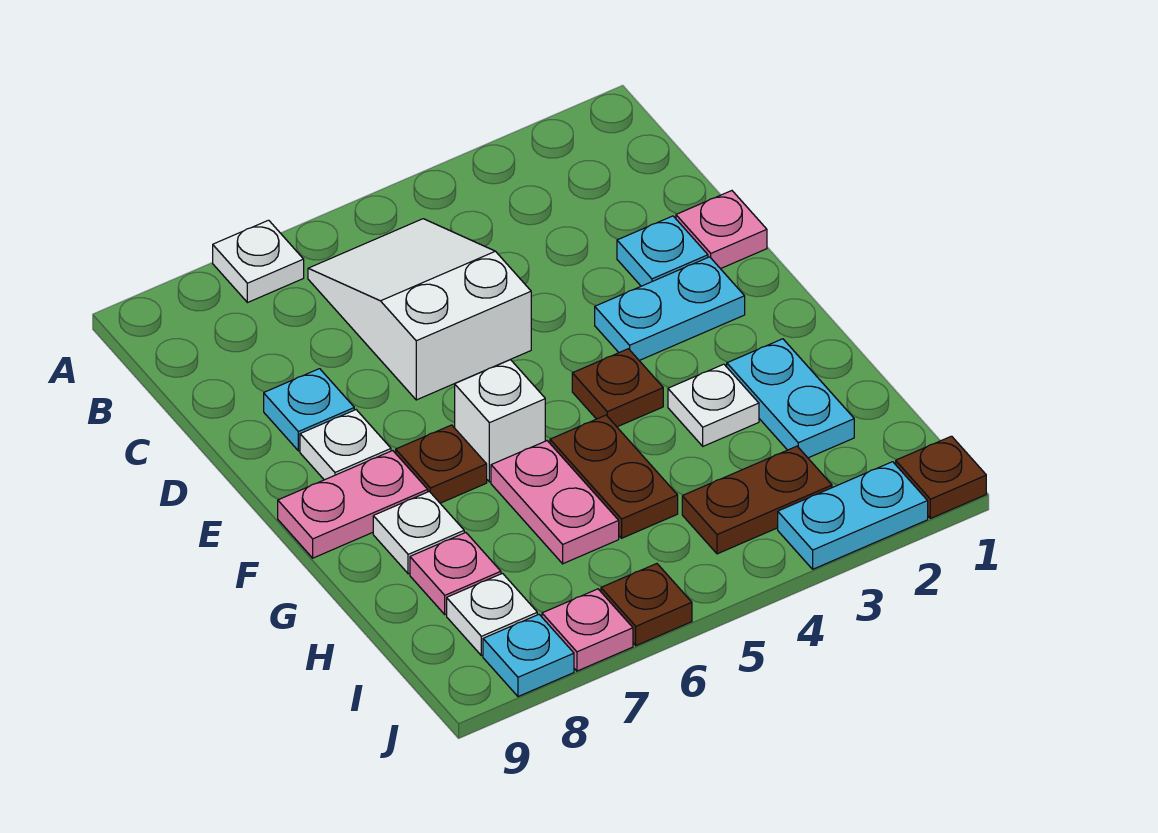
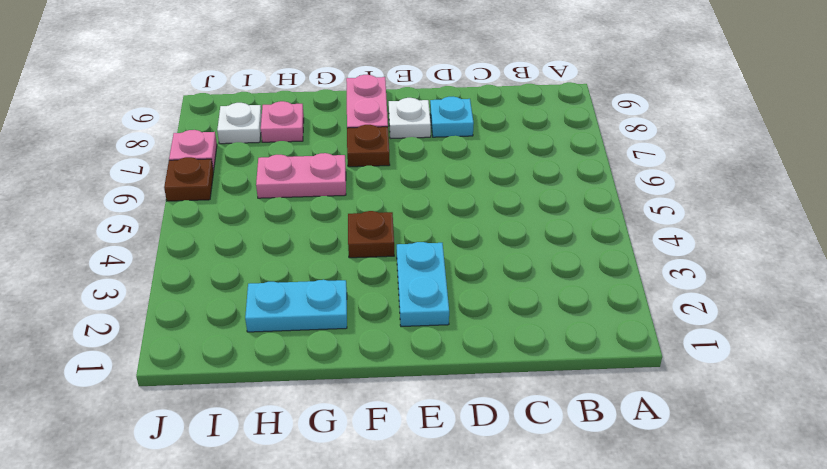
none -> white 1x1 plate [213,220,304,303]
none -> white 2x3 slope [308,219,531,400]
none -> pink 1x1 plate [676,191,767,269]

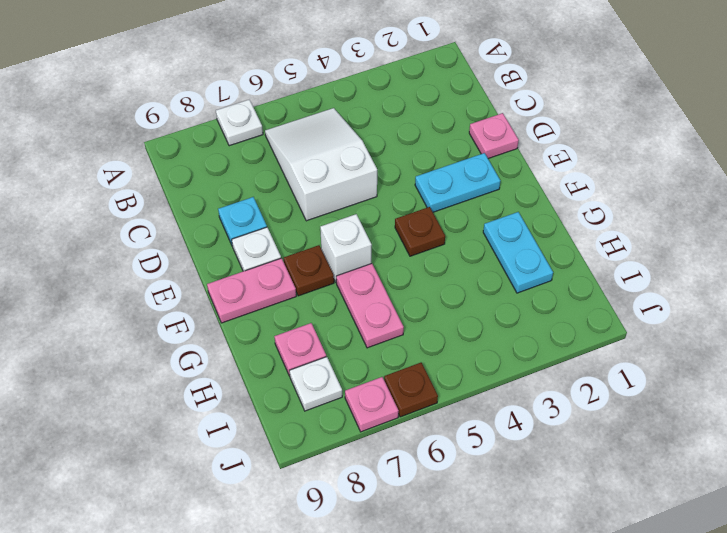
none -> cyan 1x1 plate [617,216,708,286]
none -> white 1x1 plate [668,364,759,446]
none -> brown 1x2 plate [550,415,678,538]

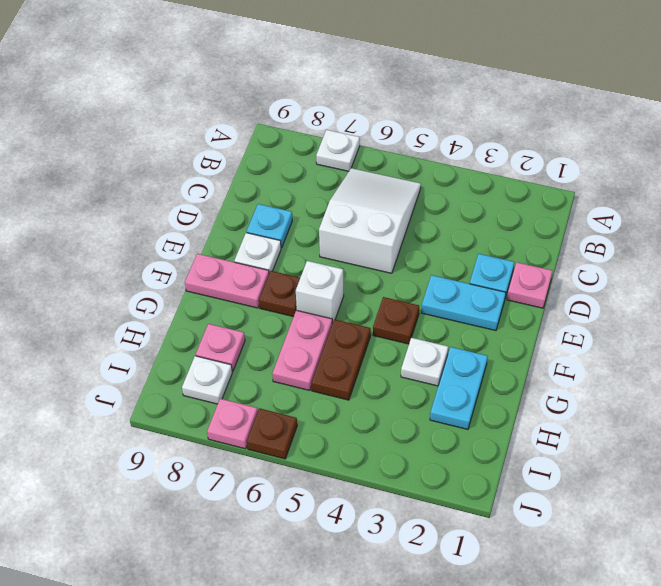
none -> white 1x1 plate [373,491,464,574]
none -> brown 1x2 plate [682,446,832,554]
none -> brown 1x1 plate [896,436,986,518]

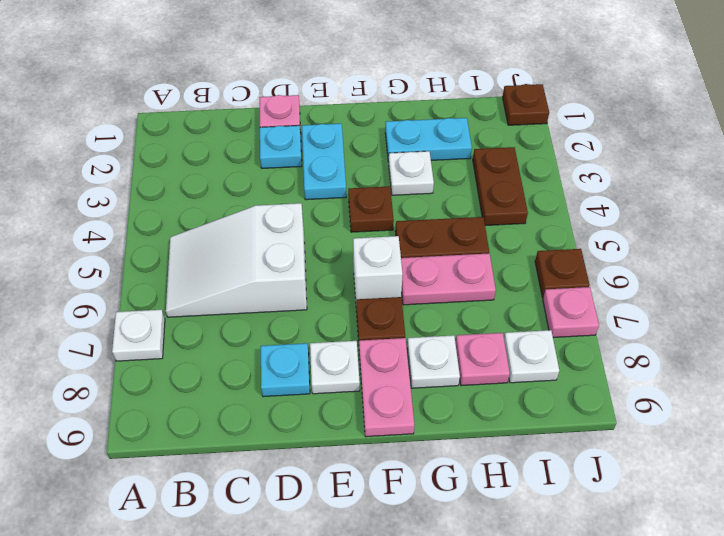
none -> cyan 1x2 plate [778,462,928,569]
none -> cyan 1x1 plate [483,615,574,697]

